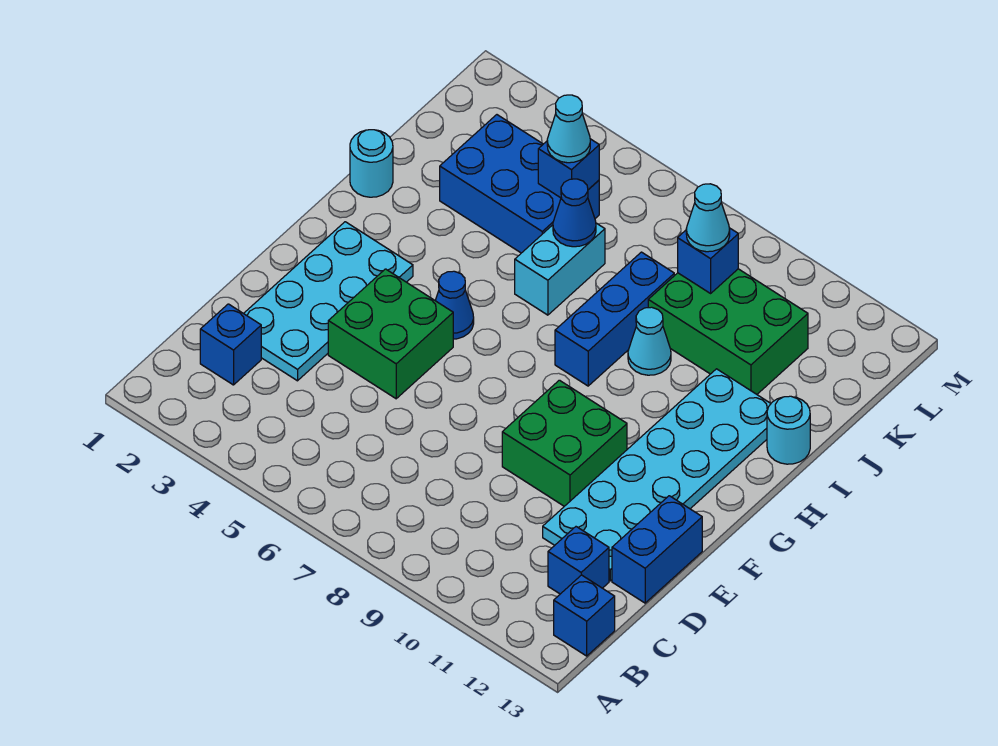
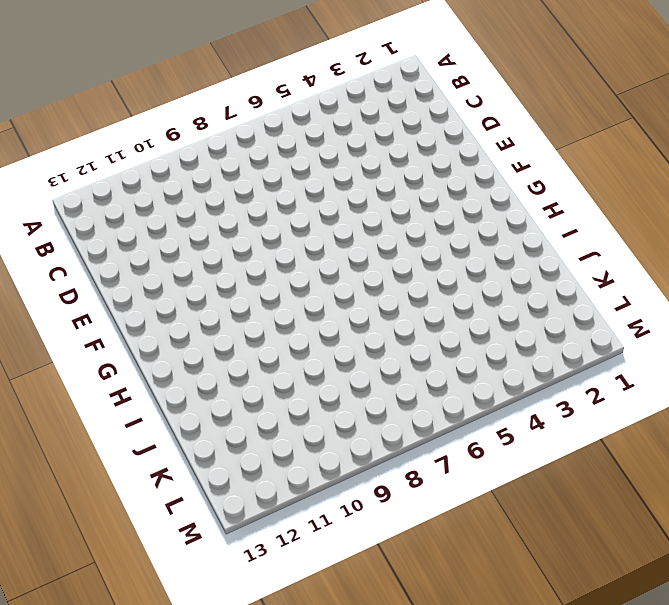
none -> blue 1x1 brick [554,575,615,656]
none -> blue 1x1 brick [200,304,261,385]
none -> blue 1x1 brick [548,527,609,594]

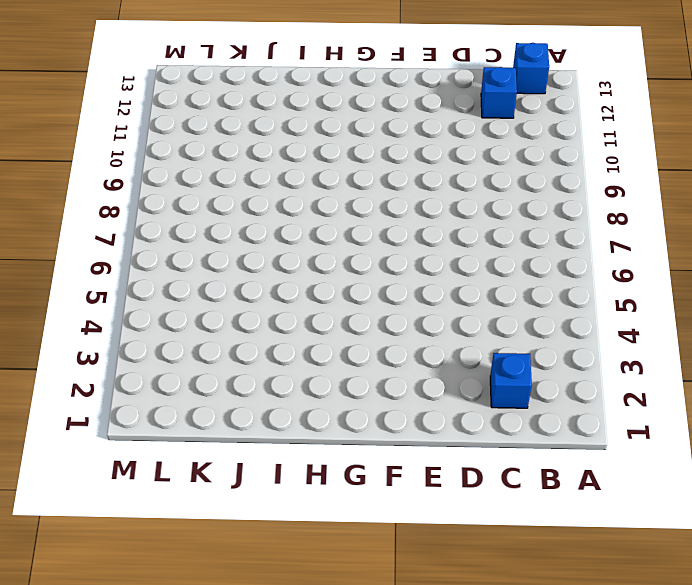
none -> cyan 2x4 plate [244,222,413,381]
none -> cyan 2x6 plate [543,369,771,581]
none -> blue 1x2 brick [612,496,702,603]

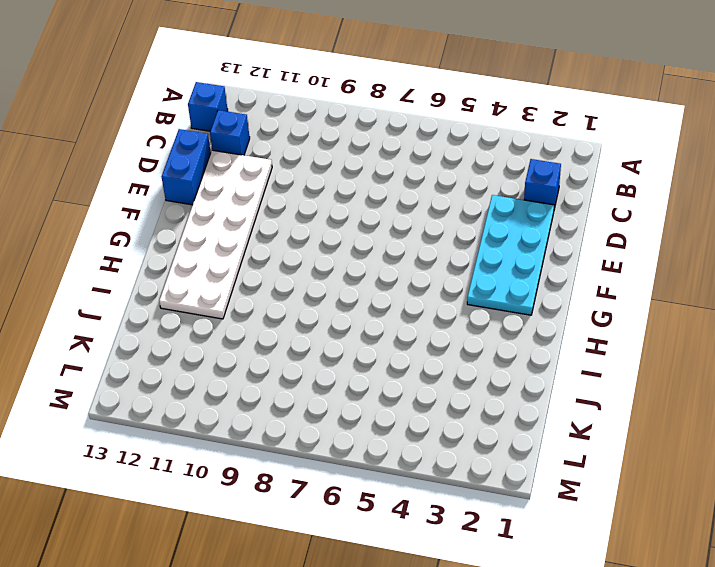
white 2x6 plate [159,150,272,319] -> cyan 2x6 plate [543,369,771,581]
none -> green 2x2 brick [328,269,453,399]
none -> green 2x2 brick [502,380,627,506]
none -> blue 1x1 cone [435,271,474,339]

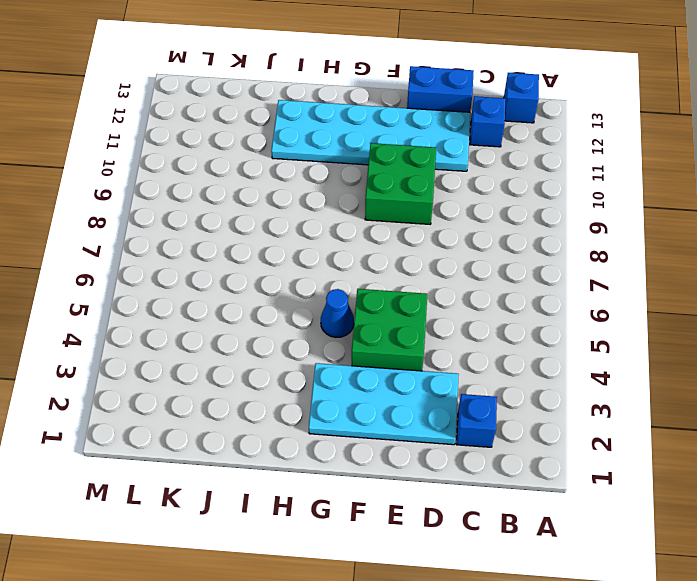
none -> blue 1x3 brick [555,252,674,386]
none -> cyan 1x1 round brick [350,130,393,197]
none -> cyan 1x2 brick [515,223,605,315]

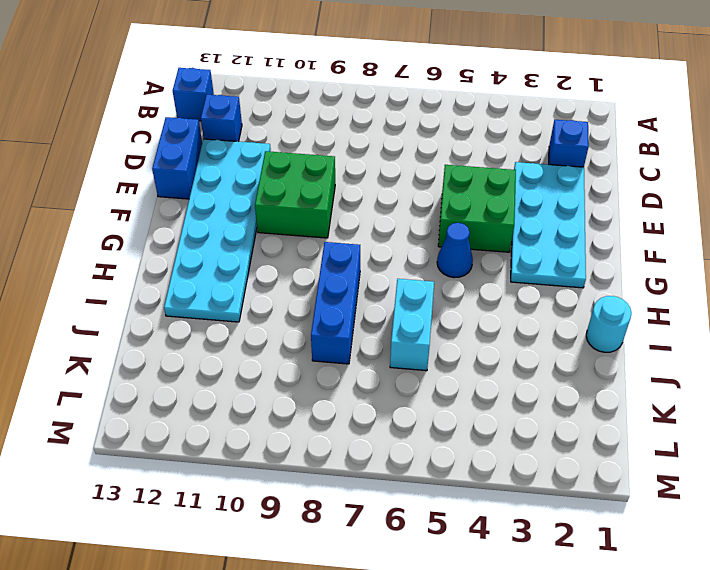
none -> cyan 1x1 cone [628,307,671,375]
none -> cyan 1x1 round brick [767,396,810,464]
none -> blue 2x3 brick [440,115,599,253]

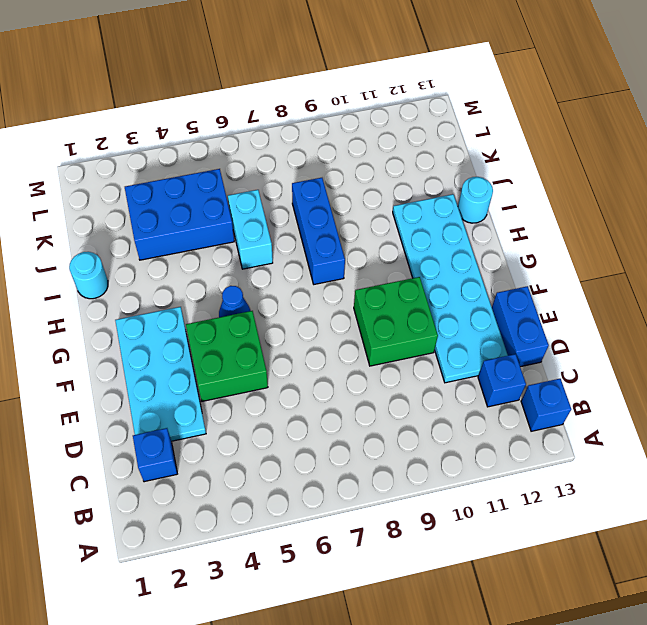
none -> cyan 1x1 cone [628,307,671,375]
none -> green 2x3 brick [648,269,808,394]
none -> blue 1x1 cone [553,179,596,247]

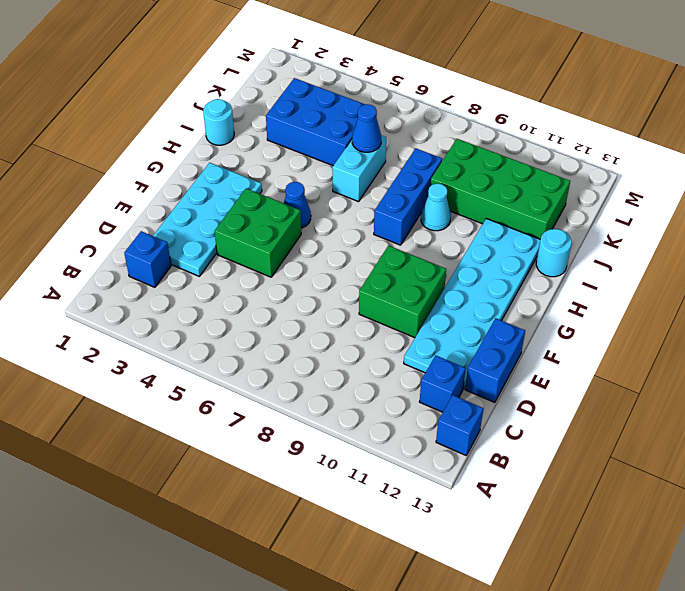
green 2x4 brick [430,139,570,239] -> green 2x3 brick [648,269,808,394]
none -> blue 1x1 brick [538,139,599,198]
none -> blue 1x1 brick [678,228,738,293]
none -> cyan 1x1 cone [547,95,590,163]

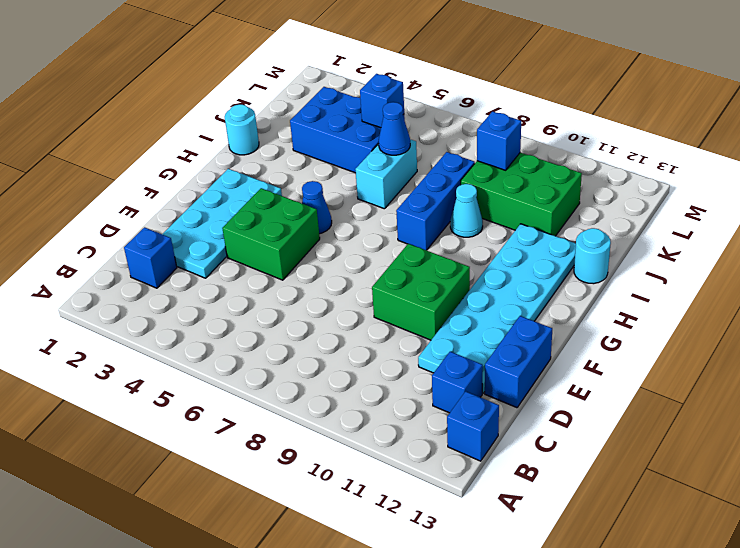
none -> cyan 1x1 cone [547,95,590,163]
none -> cyan 1x1 cone [686,184,730,252]

